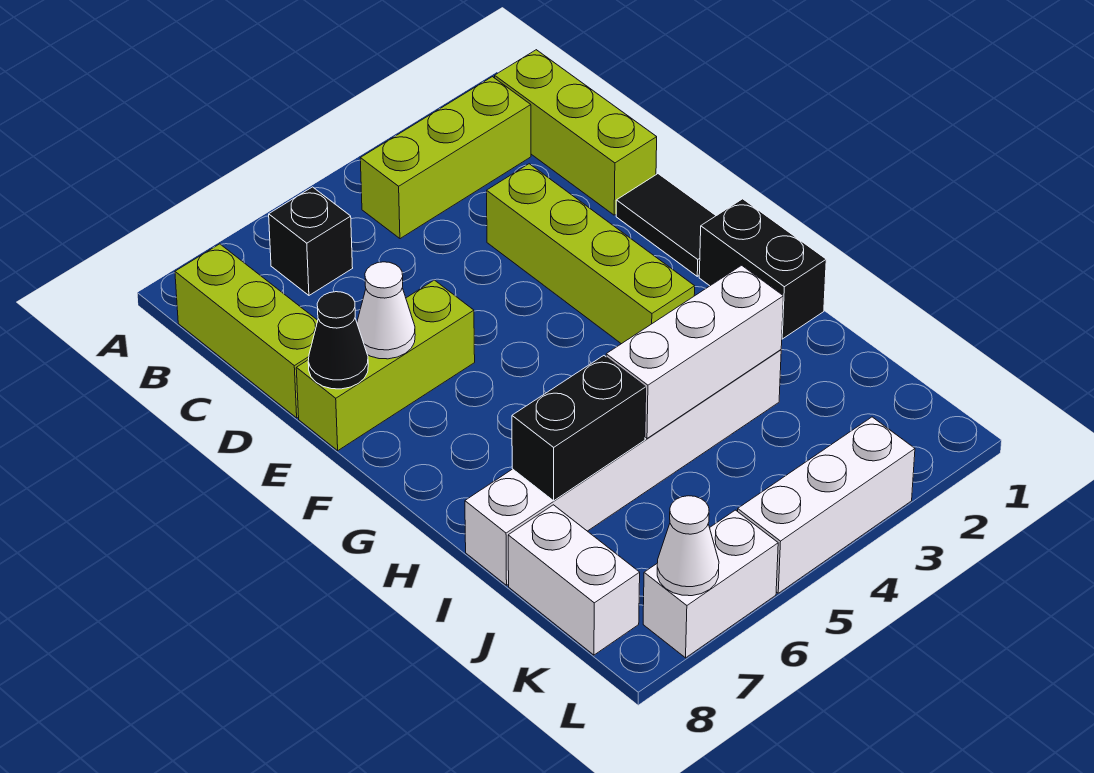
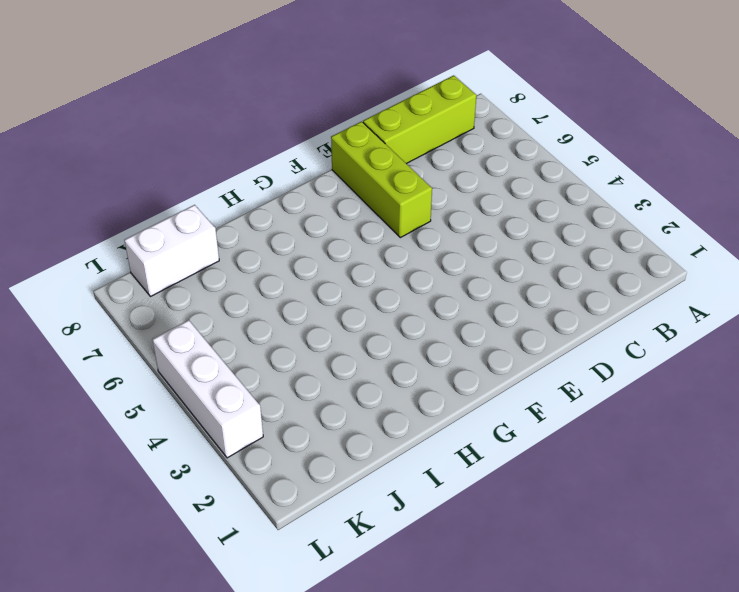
none -> lime 1x3 brick [495,50,657,215]
none -> lime 1x3 brick [360,77,531,239]
none -> black 1x1 brick [269,187,353,295]

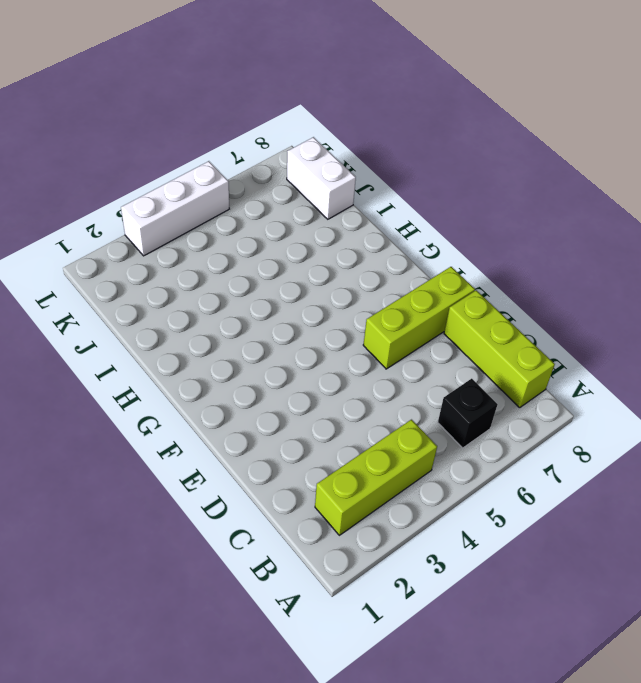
none -> lime 1x3 brick [495,50,657,215]
none -> lime 1x4 brick [487,164,695,344]
none -> black 1x2 tile [616,174,716,276]

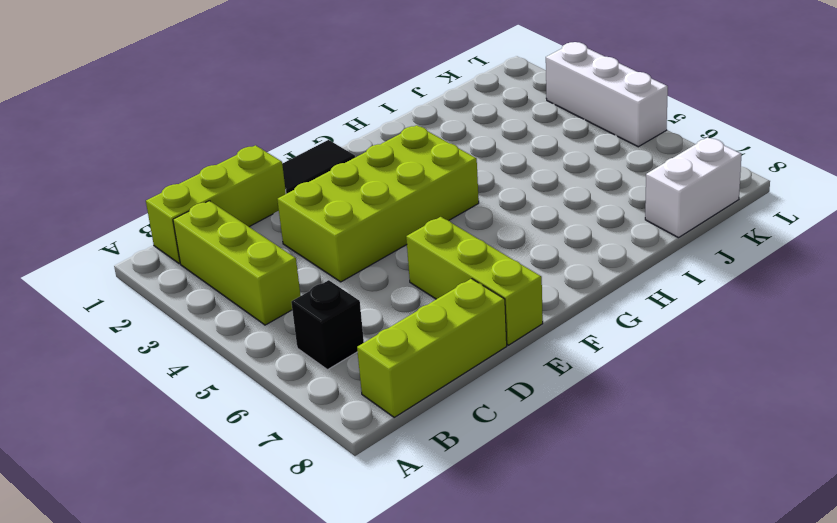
lime 2x4 brick [277,125,479,282] -> lime 1x4 brick [487,164,695,344]
none -> black 1x2 brick [699,199,826,339]
none -> white 1x6 brick [465,350,781,585]
none -> white 1x2 brick [643,510,778,658]

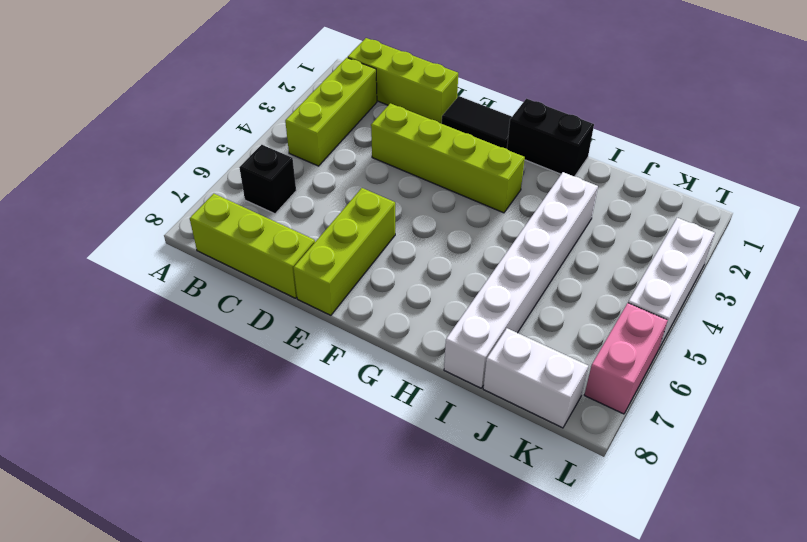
pink 1x2 brick [584,303,668,414] -> white 1x2 brick [643,510,778,658]
none -> white 1x1 cone [357,262,415,359]
none -> black 1x1 cone [308,292,368,389]
none -> white 1x3 brick [606,265,784,438]

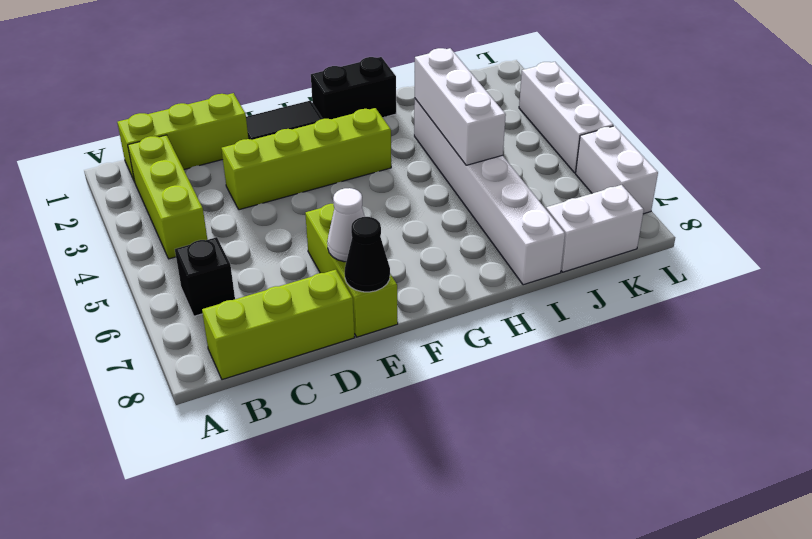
none -> black 1x2 brick [512,356,646,501]
none -> white 1x1 cone [657,496,719,596]

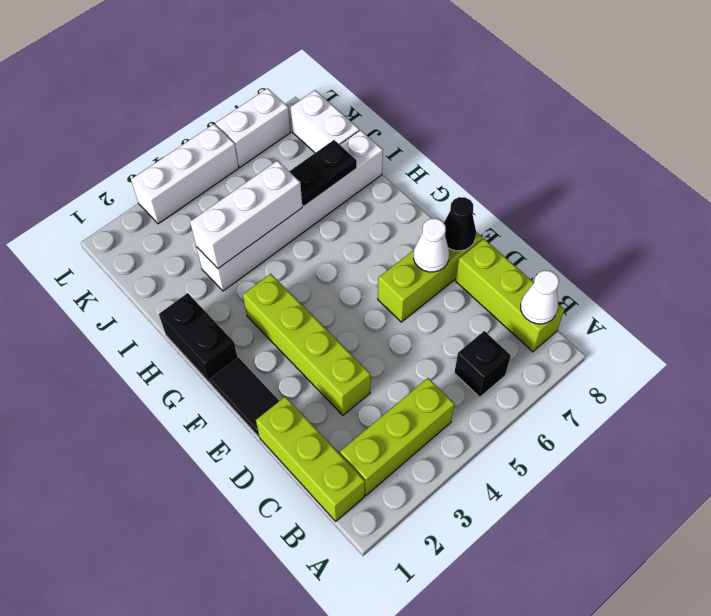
white 1x1 cone [521,270,559,324] -> white 1x1 cone moved to [657,496,719,596]
black 1x2 plate [289,140,357,206] -> black 1x2 brick [512,356,646,501]

